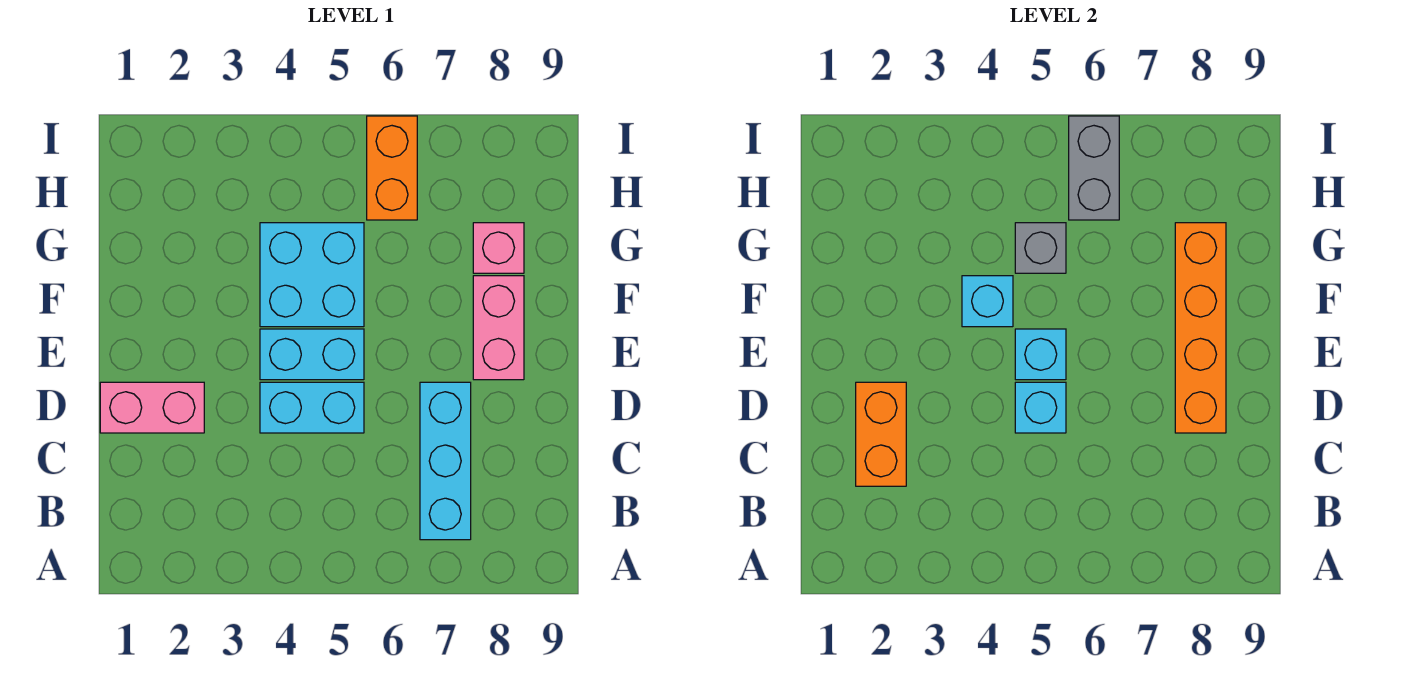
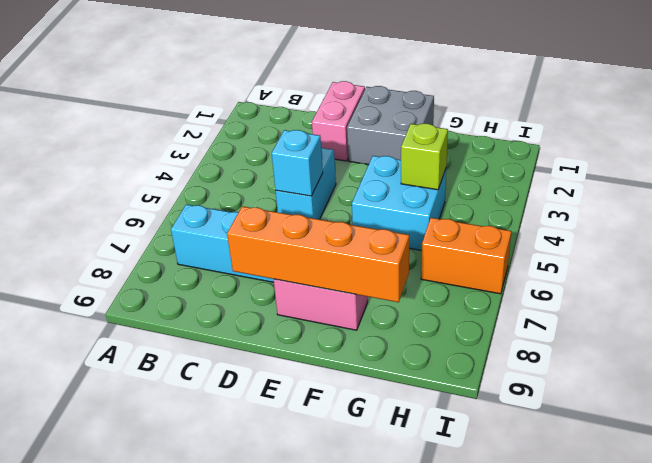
grey 2x2 brick [347,86,434,165] -> none
lime 1x1 brick [401,124,448,190] -> none
none -> cyan 1x2 brick [260,329,364,380]
none -> pink 1x1 brick [473,223,524,273]
none -> orange 1x2 brick [856,382,906,486]

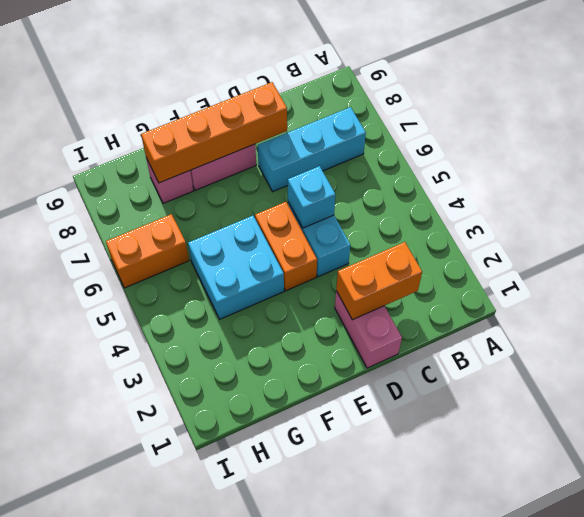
orange 1x2 brick [255,202,317,291] -> cyan 1x2 brick [260,329,364,380]
none -> cyan 1x1 brick [1015,329,1066,380]
none -> cyan 1x1 brick [962,276,1013,327]
none -> grey 1x1 brick [1015,223,1066,273]

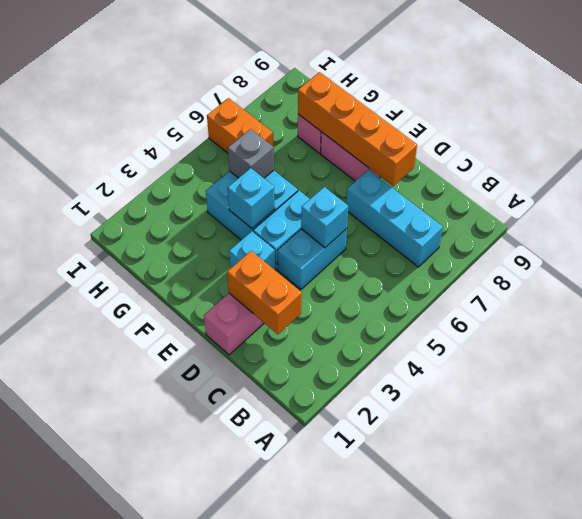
cyan 1x1 brick [229,231,276,271] -> cyan 1x1 brick moved to [1015,329,1066,380]
none -> grey 1x2 brick [1069,116,1119,220]

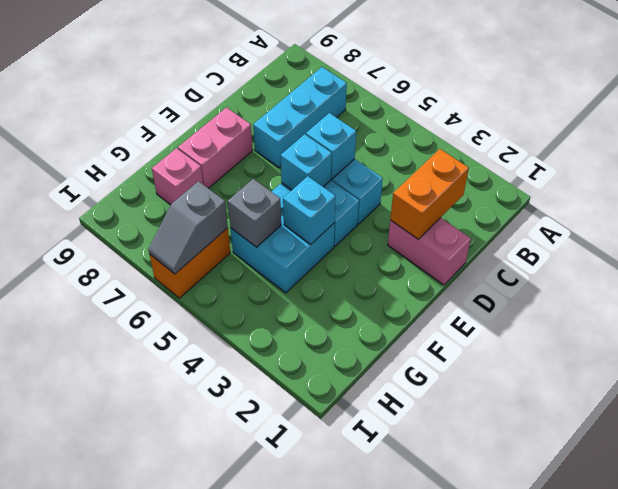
grey 1x2 slope [148,181,228,274] -> grey 1x2 brick [1069,116,1119,220]
none -> orange 1x4 brick [1175,223,1226,433]

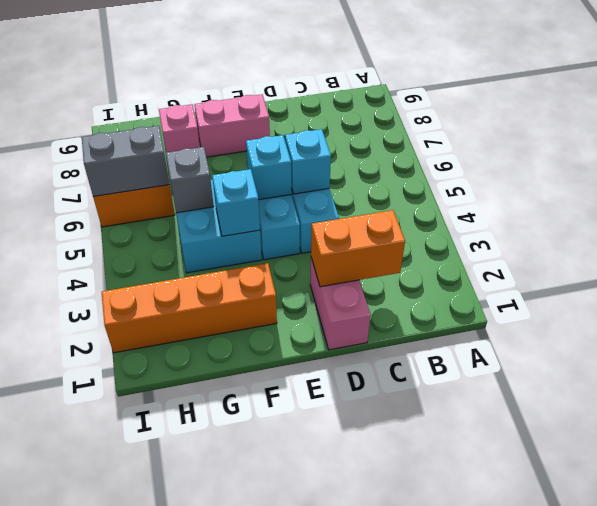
orange 1x4 brick [101,263,277,353] -> orange 1x4 brick moved to [1175,223,1226,433]
none -> cyan 1x3 brick [420,382,471,540]

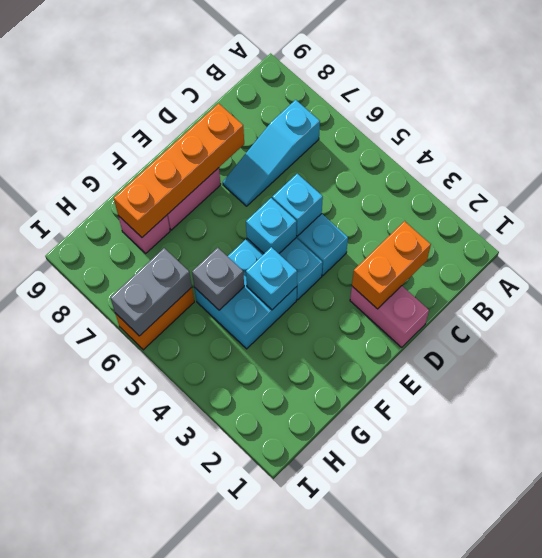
cyan 1x3 slope [223,100,320,206] -> cyan 1x3 brick [420,382,471,540]

